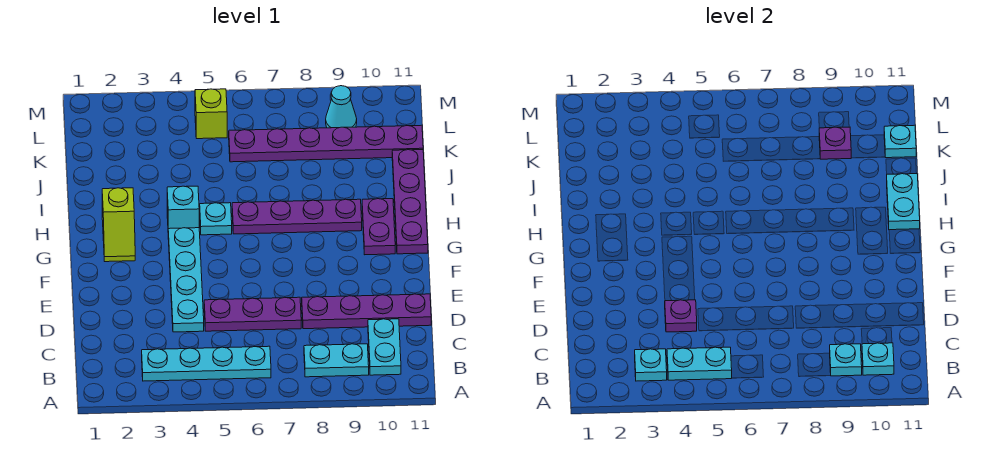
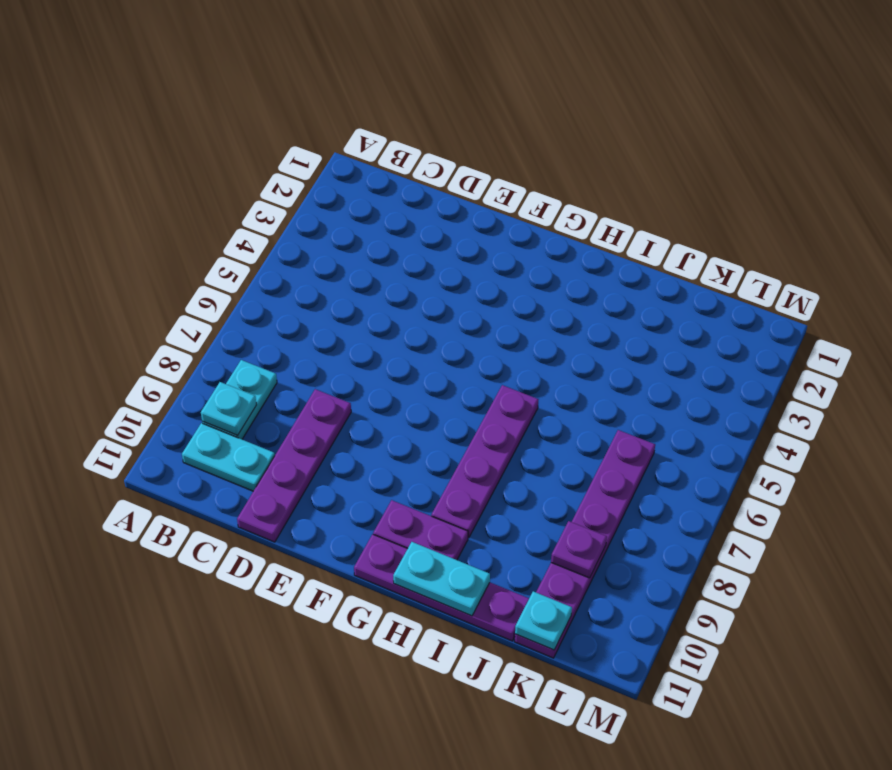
none -> cyan 1x4 plate [142,346,271,381]
none -> cyan 1x4 plate [168,228,204,332]
none -> purple 1x3 plate [204,297,301,331]

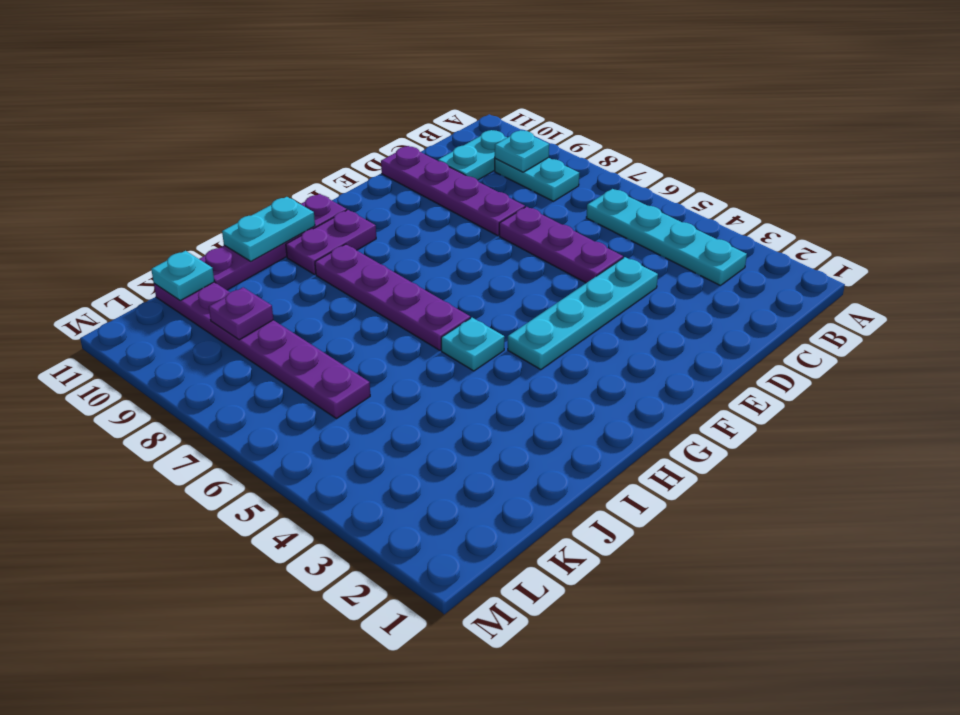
none -> lime 1x2 slope [102,188,135,262]
none -> cyan 1x1 brick [167,186,199,229]
none -> lime 1x1 brick [195,89,227,139]

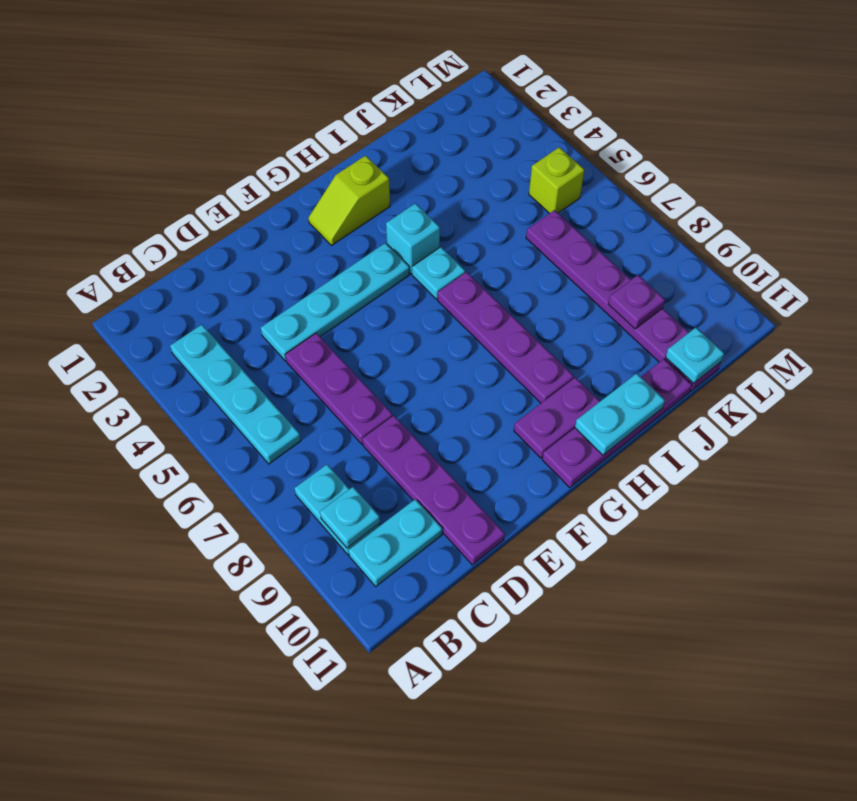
none -> cyan 1x1 cone [326,86,357,128]
none -> cyan 1x1 plate [635,349,667,381]
none -> cyan 1x2 plate [667,347,732,380]

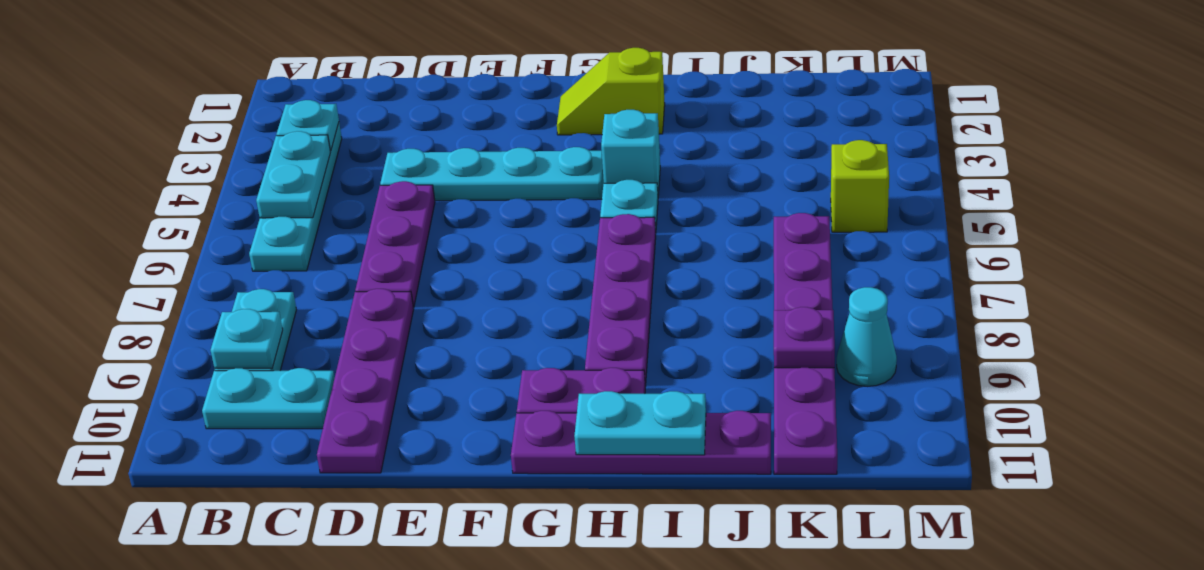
none -> cyan 1x1 plate [862,343,894,375]
none -> purple 1x1 plate [665,300,697,332]
none -> cyan 1x1 plate [884,125,916,158]

